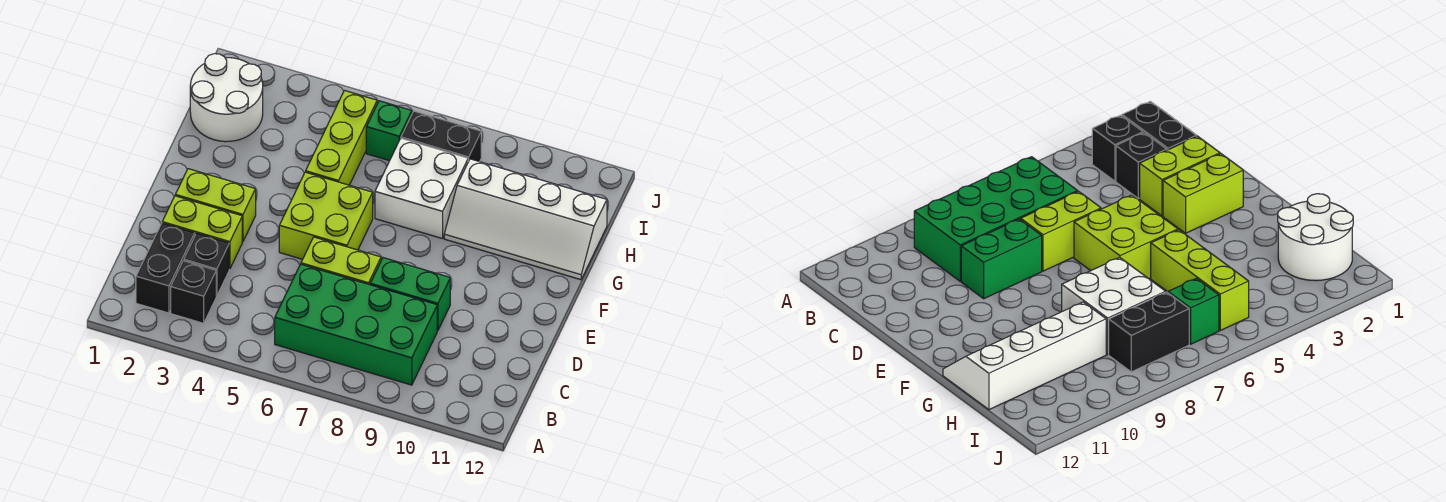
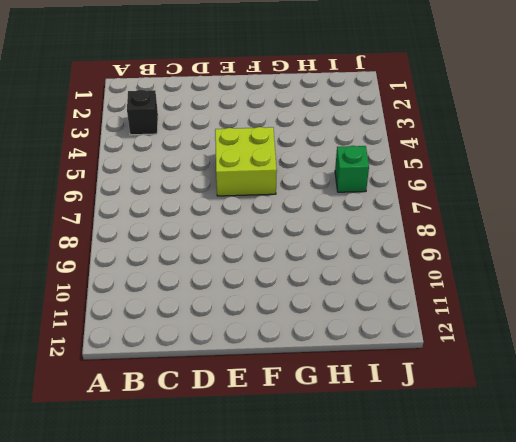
none -> black 1x2 brick [136,223,195,313]
none -> green 2x4 brick [275,264,437,385]
none -> black 1x1 brick [184,233,229,296]

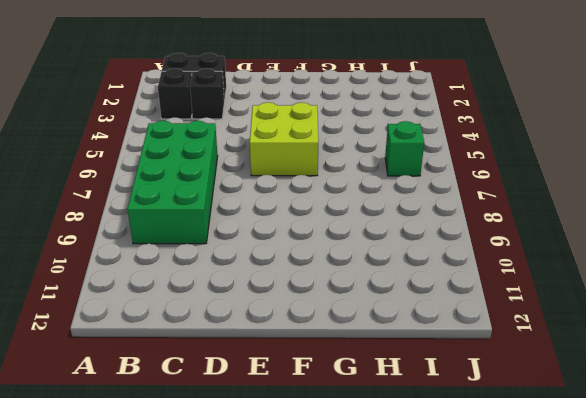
none -> lime 1x2 brick [162,196,242,269]
none -> lime 1x2 brick [301,237,381,285]
none -> green 1x2 brick [370,258,450,331]

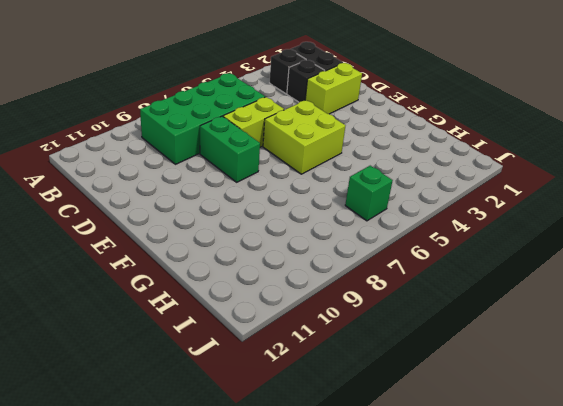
green 1x2 brick [200,116,260,182] -> green 1x2 brick turned to [370,258,450,331]
none -> lime 1x2 brick [175,169,256,242]
none -> lime 1x3 brick [306,91,377,185]
none -> white 2x2 brick [375,139,468,239]

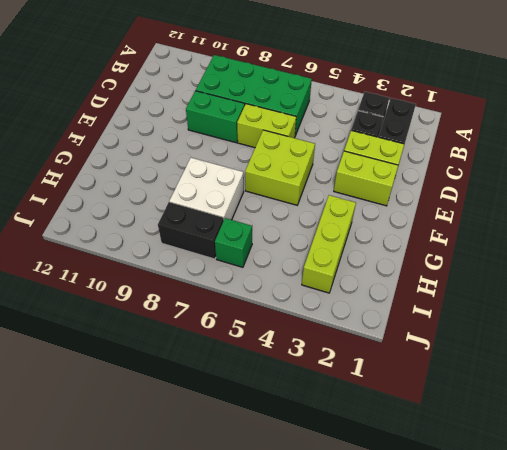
lime 1x3 brick [302,195,356,293] -> lime 1x3 brick moved to [306,91,377,185]
none -> white 2x4 slope [444,159,607,280]
none -> white 2x2 round brick [190,54,263,142]

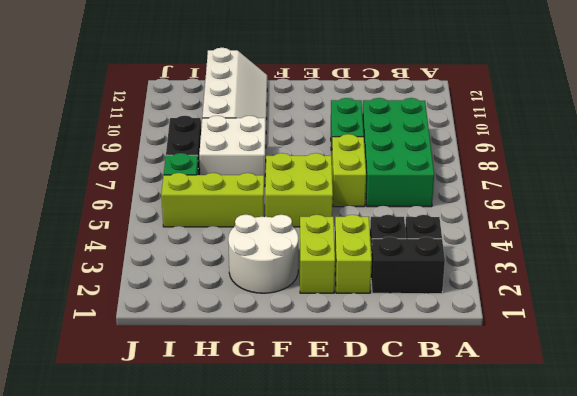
white 2x2 round brick [228,215,298,293] -> white 2x2 round brick moved to [190,54,263,142]

